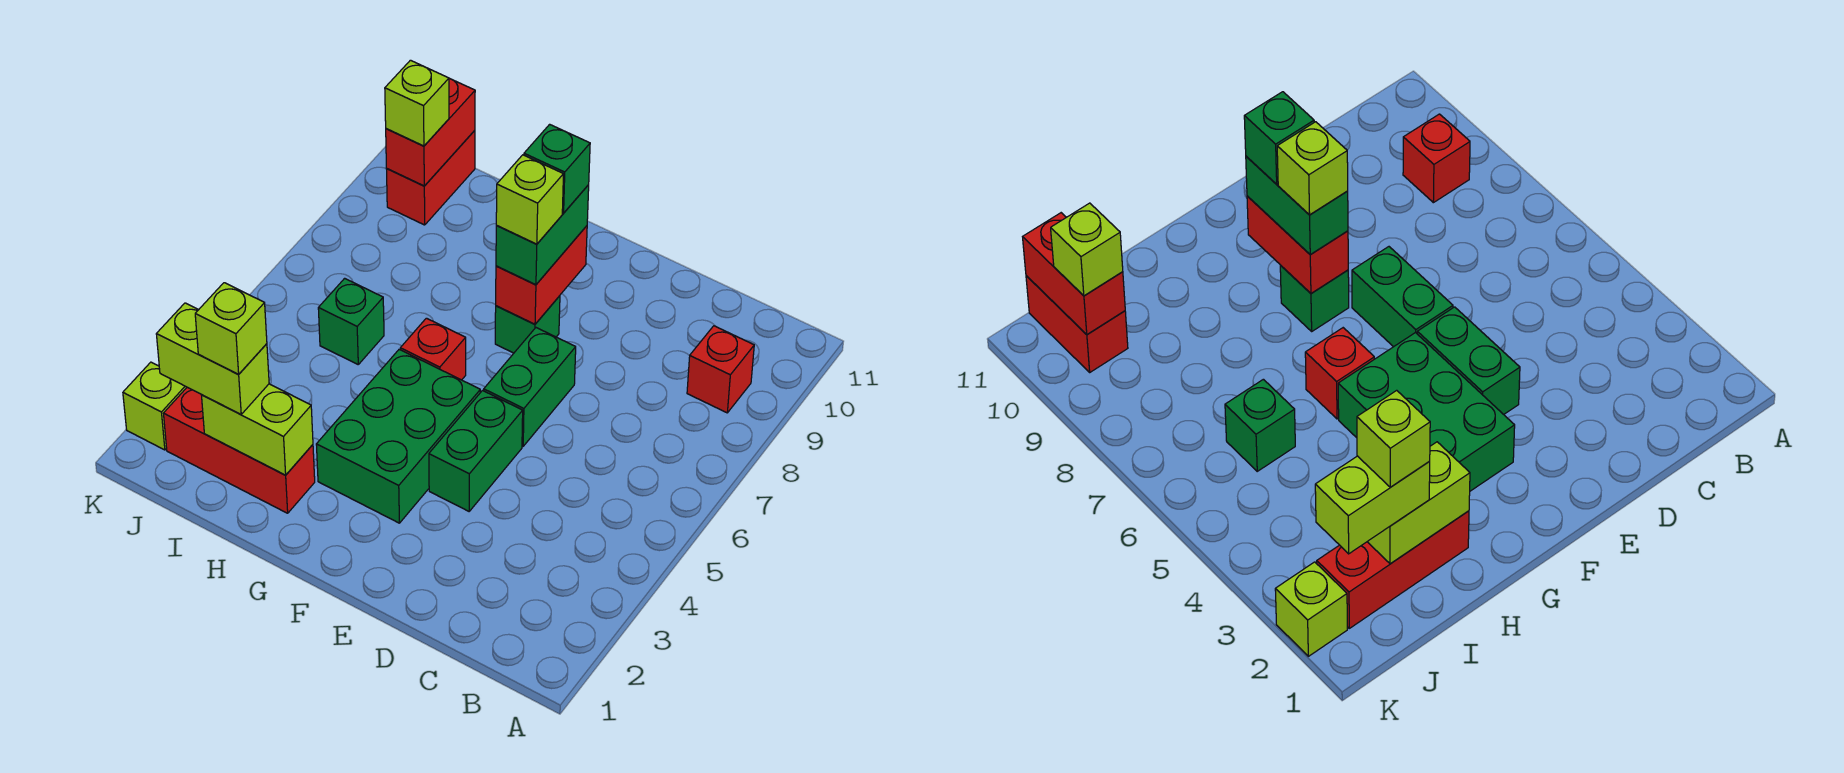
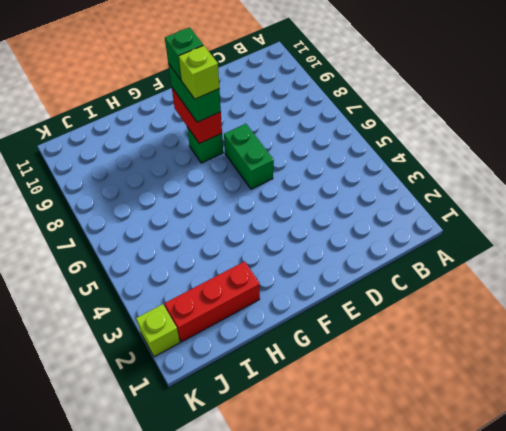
none -> red 1x1 brick [687,326,754,413]
none -> green 1x2 brick [429,391,523,511]
none -> green 2x3 brick [316,350,480,523]

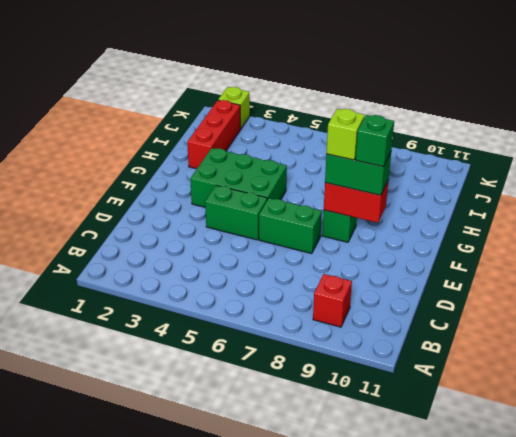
none -> red 1x1 brick [400,318,466,380]
none -> green 1x1 brick [318,278,384,364]
none -> red 1x2 brick [387,130,475,225]

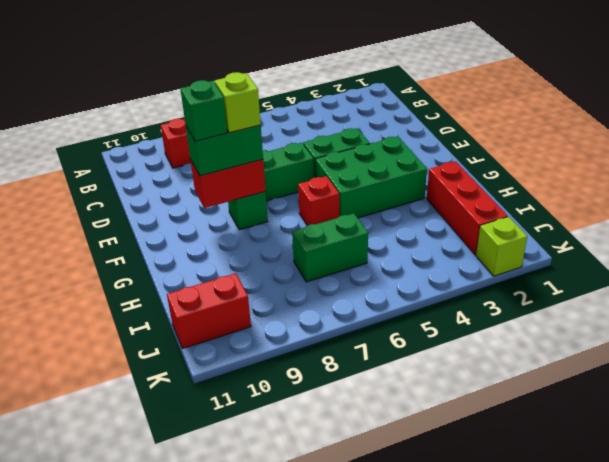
green 1x2 brick [292,213,368,282] -> green 1x1 brick [318,278,384,364]
none -> lime 1x2 brick [202,384,313,475]
none -> red 1x2 brick [386,79,475,186]
none -> lime 1x2 brick [156,303,269,414]

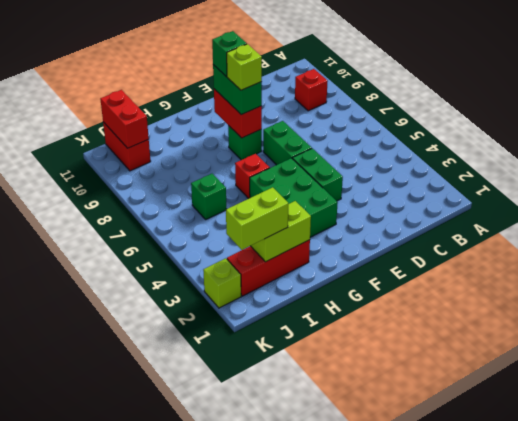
none -> lime 1x1 brick [385,60,449,146]
none -> lime 1x1 brick [195,283,267,374]

